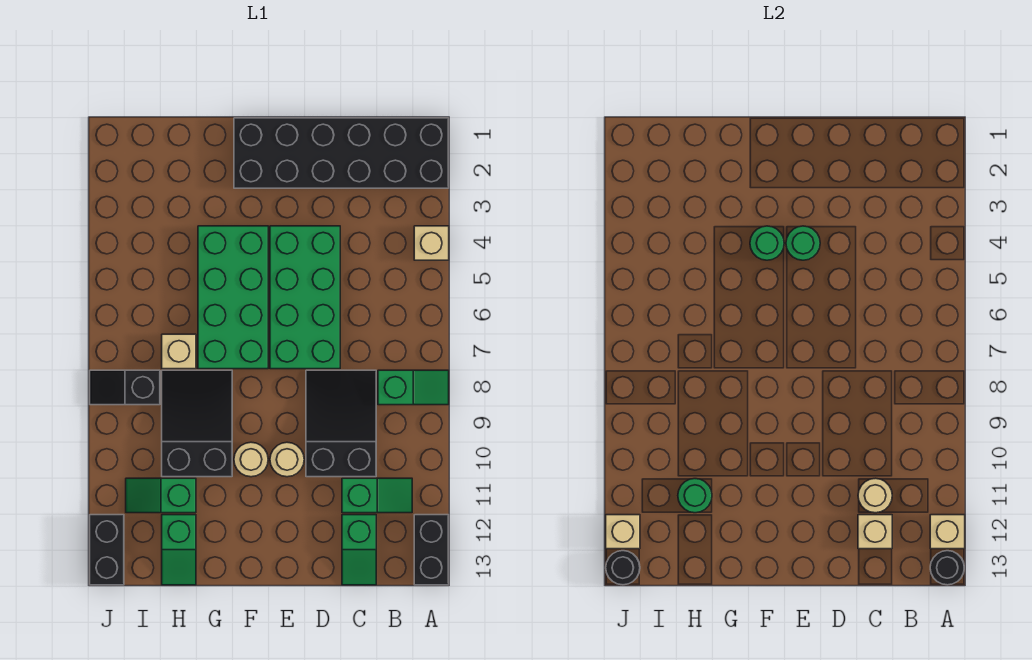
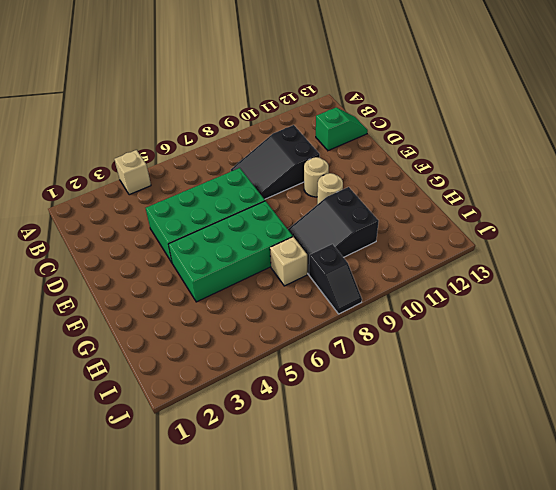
none -> black 2x6 brick [234,118,449,188]
none -> green 1x2 slope [378,370,449,405]
none -> black 1x2 brick [414,515,449,585]

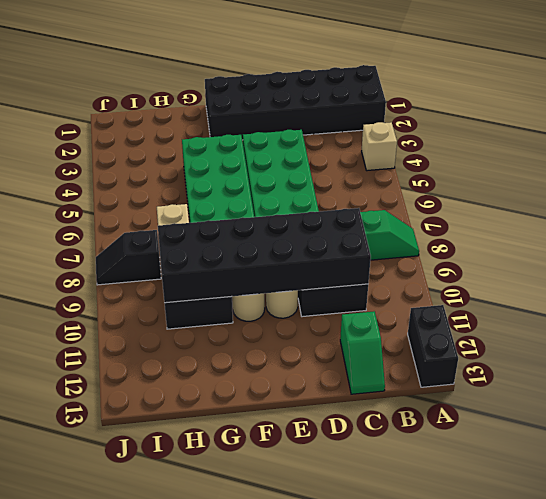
black 2x6 brick [158,208,371,303] -> none
none -> green 1x2 slope [342,478,412,513]
none -> green 1x2 slope [126,478,196,513]
none -> green 1x2 slope [162,515,196,585]

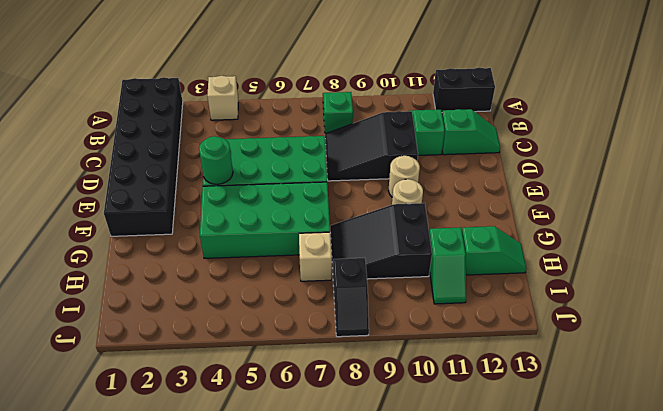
none -> black 1x2 brick [90,515,124,585]
none -> tan 1x1 brick [930,515,965,549]
none -> black 1x1 round brick [930,551,964,585]

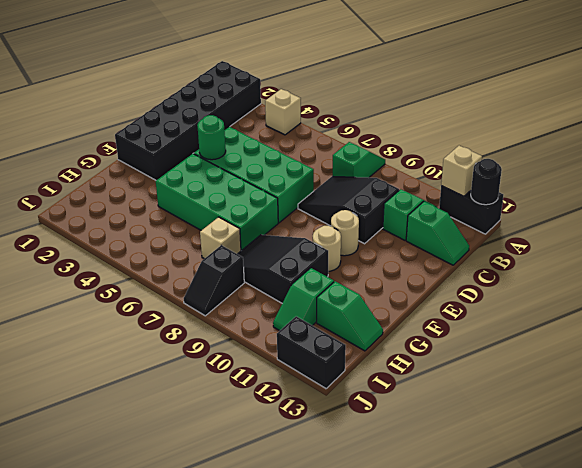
none -> tan 1x1 round brick [858,478,892,513]
none -> tan 1x1 brick [858,515,892,549]
none -> green 1x1 round brick [750,226,784,260]

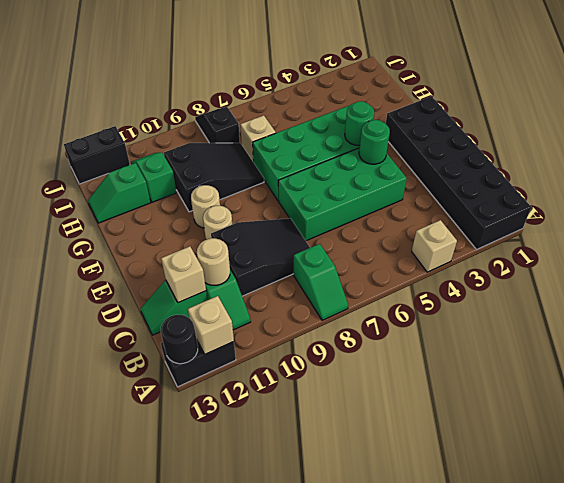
none -> green 1x1 round brick [678,479,712,513]
none -> tan 1x1 brick [606,515,640,549]
none -> black 1x1 round brick [606,551,640,585]

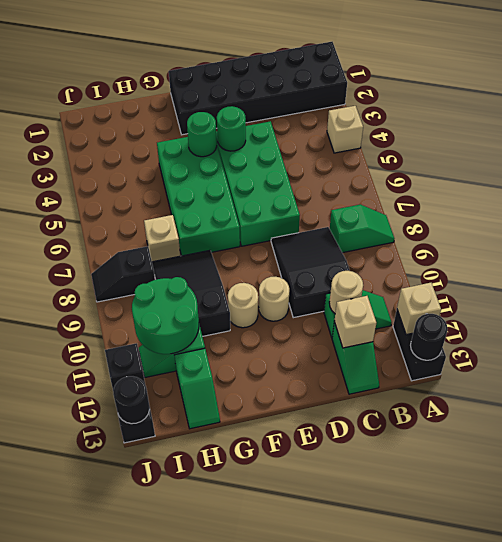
green 2x2 round brick [132,277,199,354] -> green 1x1 round brick [678,479,712,513]
black 1x1 brick [105,343,145,390] -> tan 1x1 brick [606,515,640,549]

